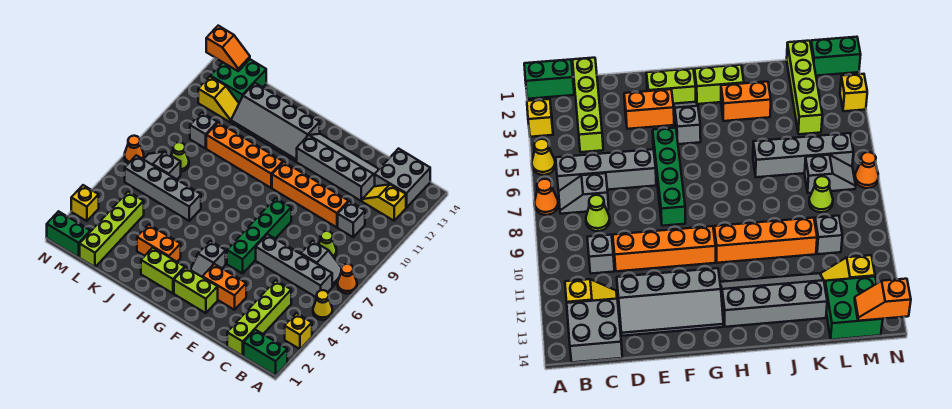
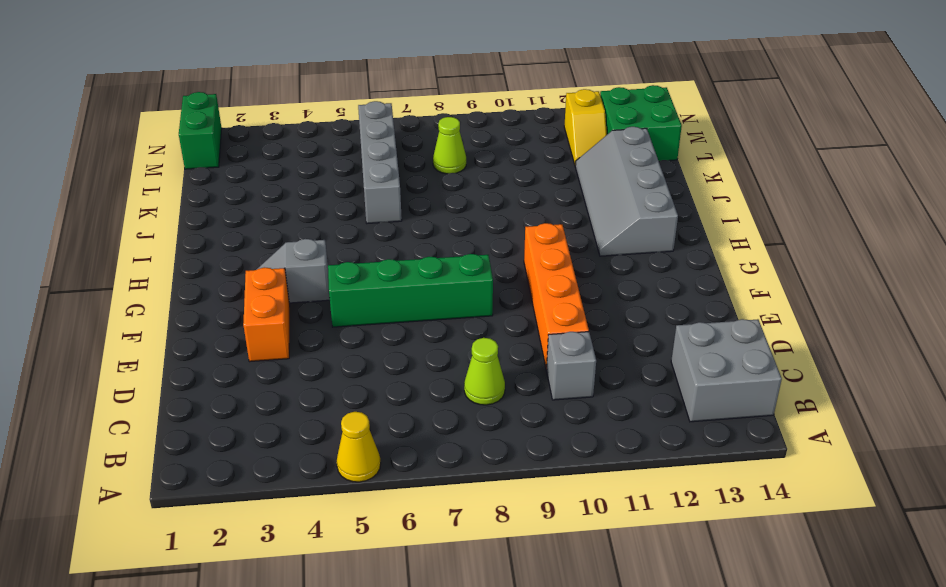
none -> green 1x2 brick [244,330,287,376]
none -> yellow 1x1 brick [285,313,312,349]
none -> orange 1x1 cone [338,264,357,294]
none -> grey 1x4 brick [256,234,332,298]

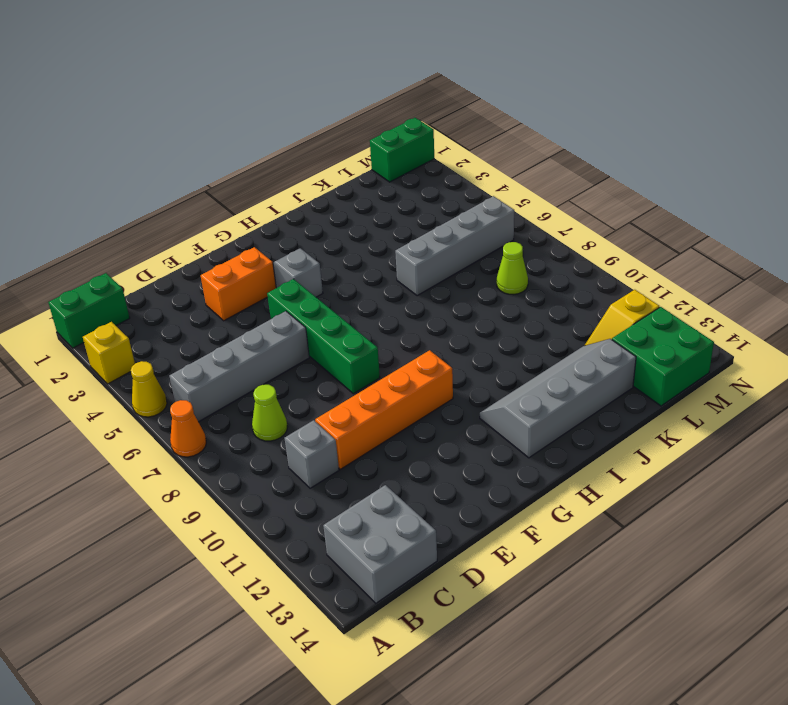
none -> grey 1x2 slope [301,241,341,287]
none -> yellow 1x2 slope [362,184,406,221]
none -> lime 1x4 brick [227,280,291,356]
none -> grey 2x4 slope [297,134,379,201]

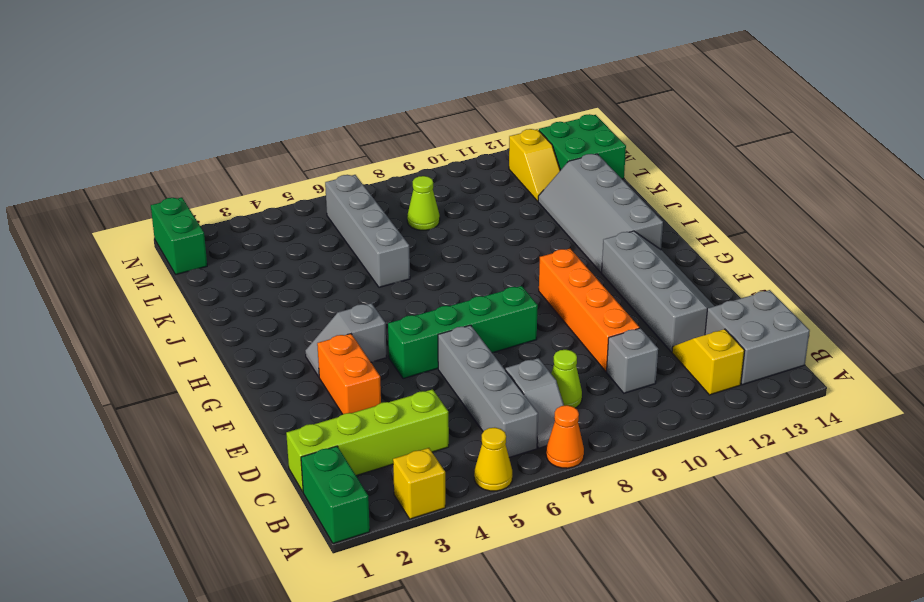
none -> lime 1x2 brick [174,267,218,313]
none -> lime 1x2 brick [141,248,185,293]
none -> orange 1x4 brick [206,122,283,188]
none -> orange 1x2 brick [137,224,181,262]

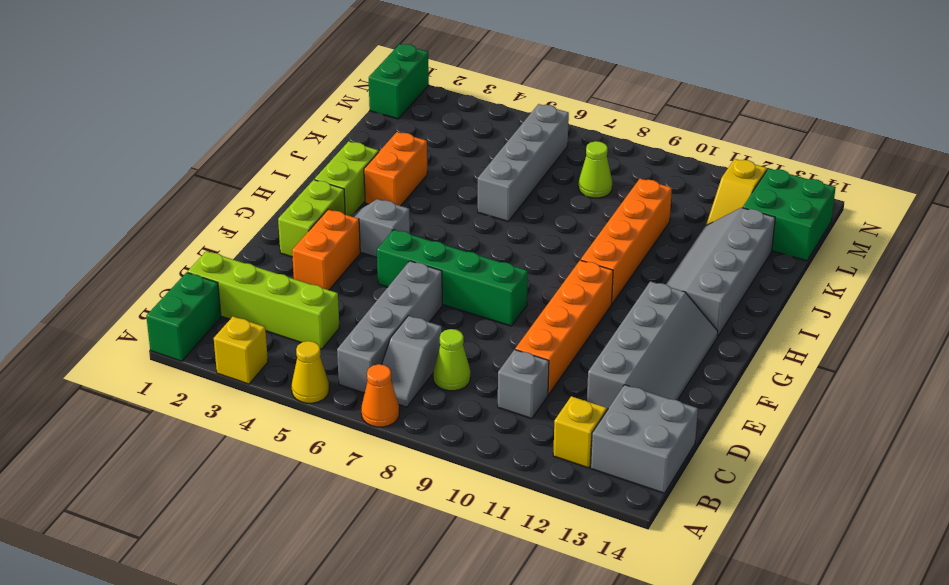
none -> lime 1x4 brick [80,192,144,267]
none -> grey 1x2 slope [144,152,181,179]
none -> grey 1x1 brick [190,113,217,148]
none -> yellow 1x1 brick [71,185,99,221]

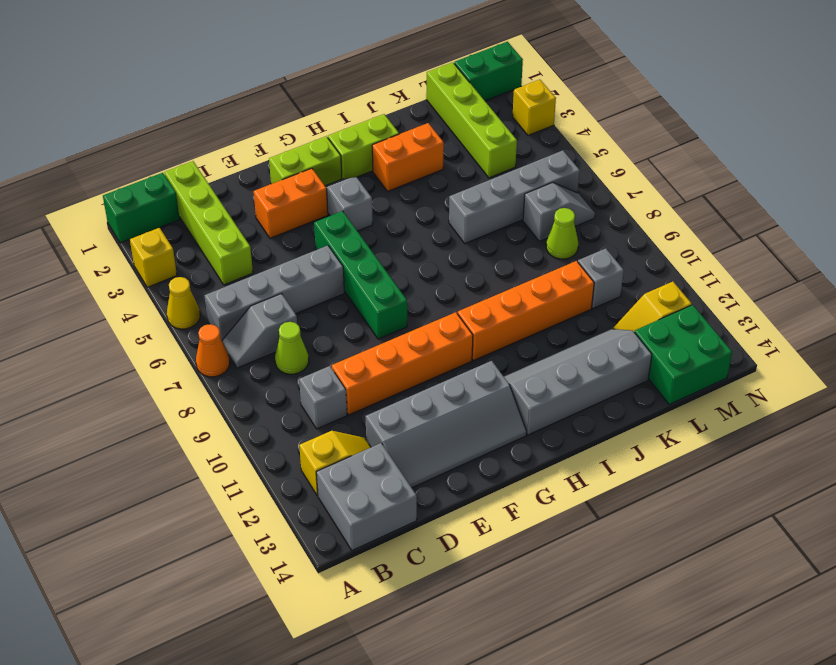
none -> orange 1x1 cone [124,136,144,163]
none -> orange 1x2 slope [206,26,250,71]

